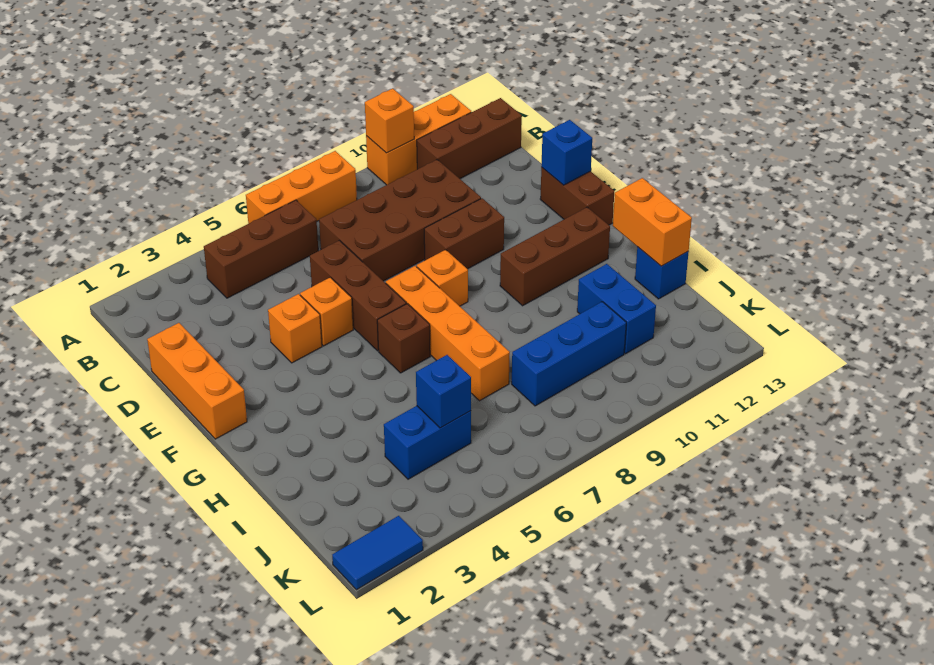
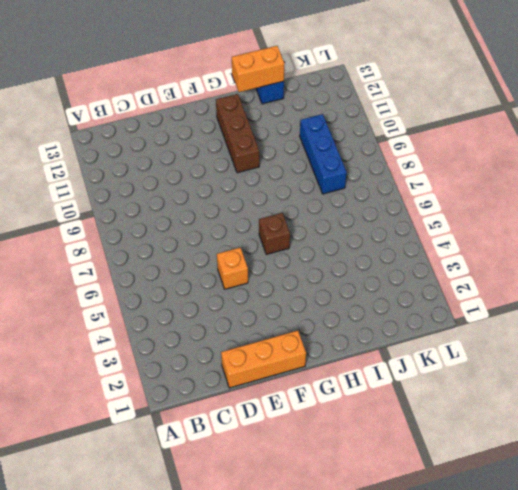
none -> orange 1x3 brick [246,151,357,224]
none -> orange 1x3 brick [366,94,471,185]
none -> brown 1x3 brick [204,200,318,298]

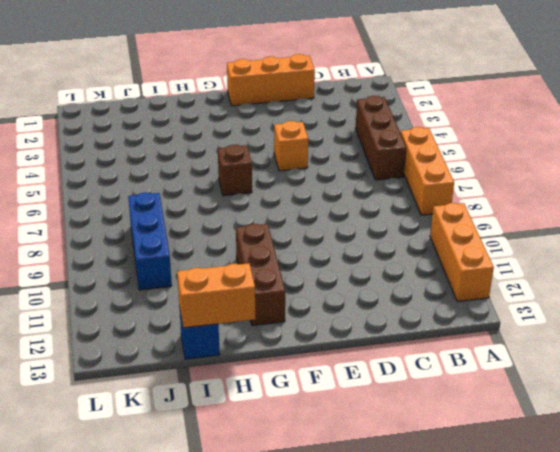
none -> brown 1x3 brick [417,98,522,179]
none -> brown 2x4 brick [319,160,481,281]
none -> brown 1x3 brick [310,240,406,351]

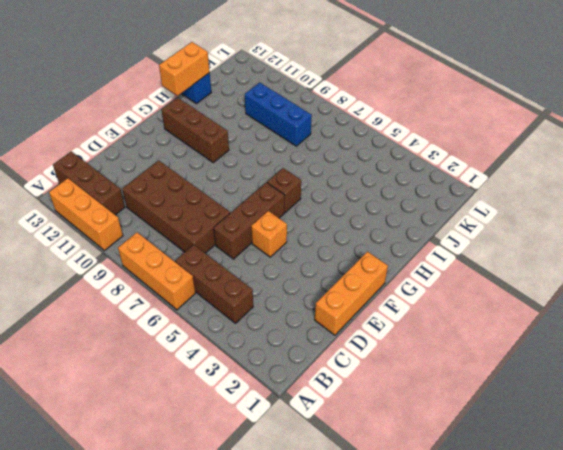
none -> orange 1x1 brick [268,294,322,363]
none -> brown 1x2 brick [424,198,504,269]
none -> brown 1x2 brick [540,168,614,225]

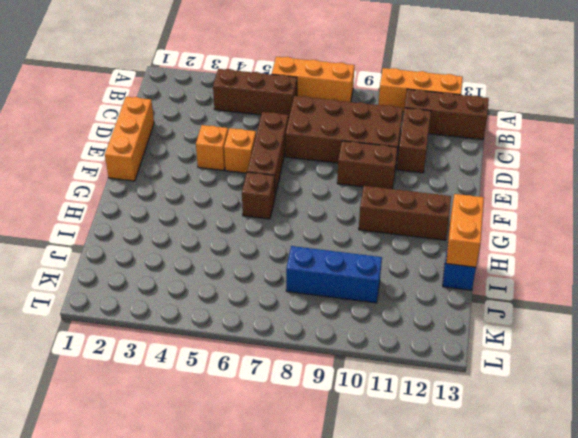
brown 1x2 brick [397,108,431,173] -> brown 1x2 brick moved to [540,168,614,225]
none -> orange 1x4 brick [386,266,510,401]
none -> orange 1x1 brick [417,250,468,306]
none -> blue 1x2 brick [577,264,656,354]

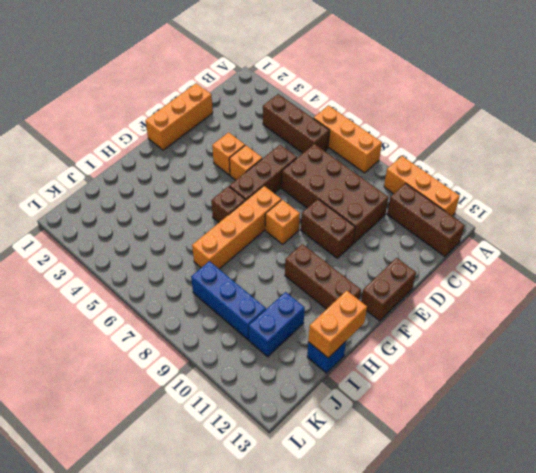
none -> blue 1x2 brick [384,406,471,479]
none -> blue 1x2 tile [332,516,423,590]
none -> orange 1x1 brick [365,89,414,153]

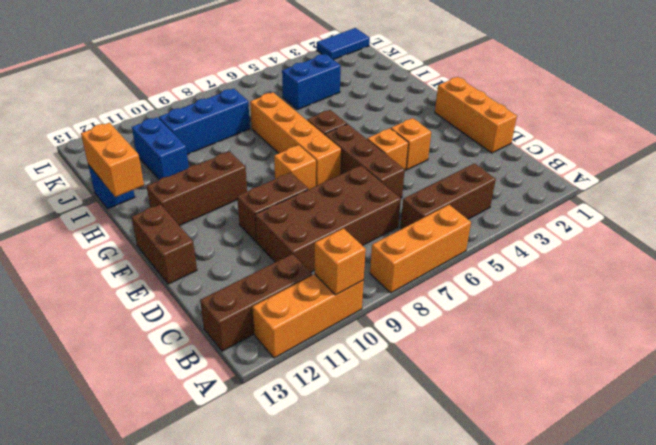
none -> blue 1x1 brick [541,120,592,185]
none -> blue 1x1 brick [416,355,471,428]

